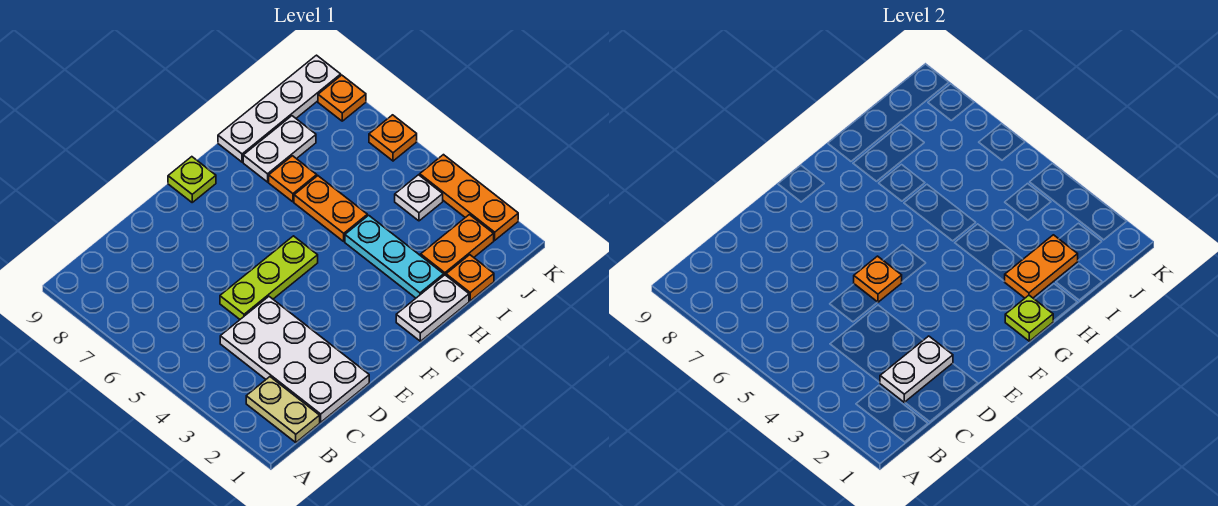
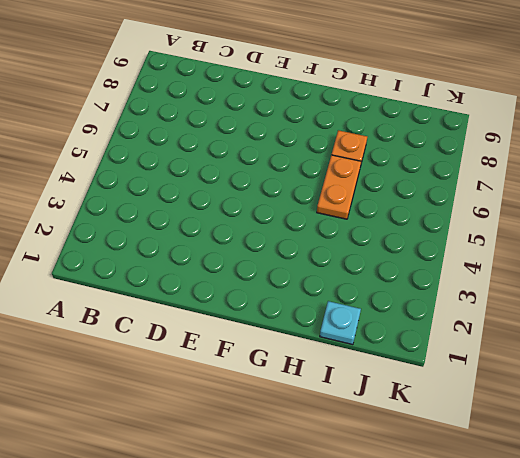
cyan 1x1 plate [320,301,361,345] -> orange 1x1 plate [446,255,494,301]
none -> tan 1x2 plate [246,377,320,442]
none -> white 2x4 plate [220,297,369,422]
none -> lime 1x3 plate [220,236,318,319]

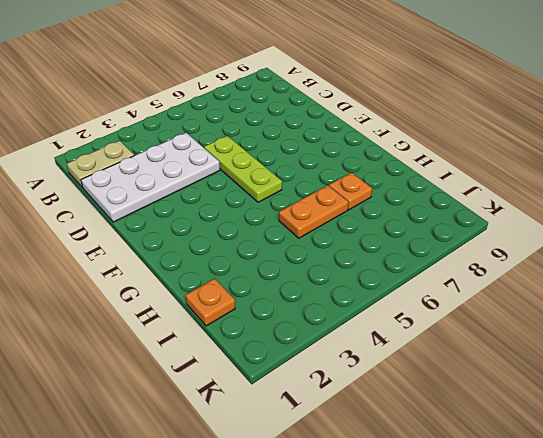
none -> lime 1x1 plate [168,157,216,202]
none -> white 1x2 plate [396,275,469,341]
none -> cyan 1x3 plate [345,215,444,298]

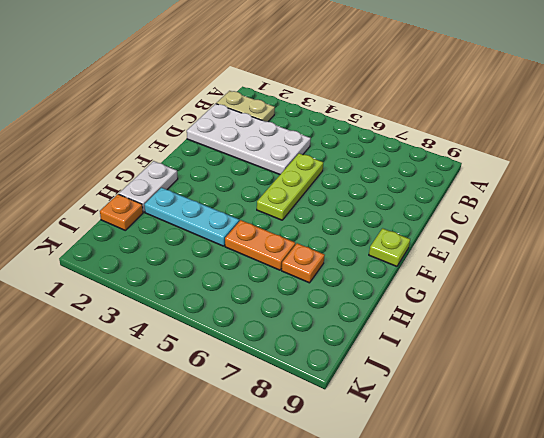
none -> white 1x2 plate [243,116,316,182]
none -> white 1x4 plate [218,55,341,162]
none -> orange 1x2 plate [421,215,494,275]

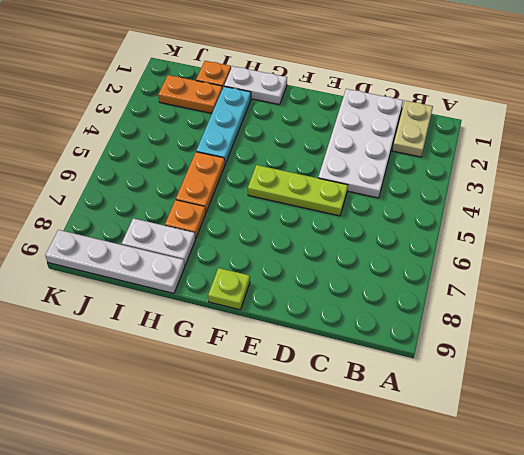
none -> white 1x1 plate [395,175,443,221]
none -> orange 1x3 plate [420,155,518,240]
none -> orange 1x1 plate [369,115,417,161]

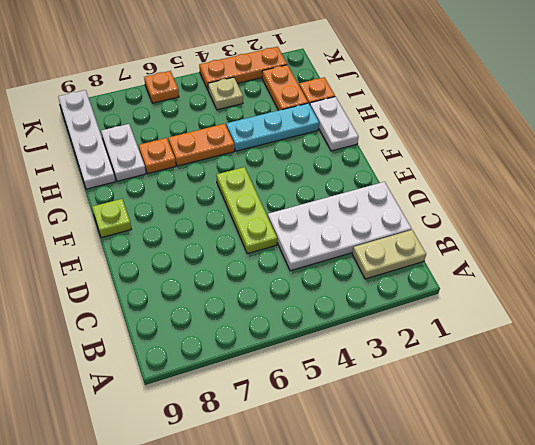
tan 1x1 plate [208,77,243,110] -> white 1x1 plate [395,175,443,221]
none -> orange 1x1 plate [318,75,366,121]
none -> white 1x2 plate [880,336,953,402]
none -> orange 1x1 plate [854,256,902,302]

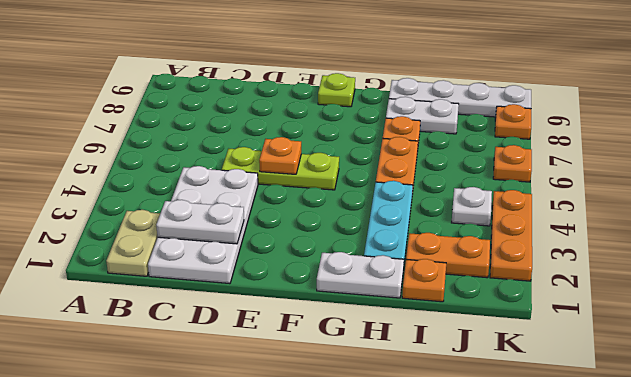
none -> lime 1x1 plate [1005,295,1053,341]
none -> orange 1x2 plate [1004,235,1078,298]

